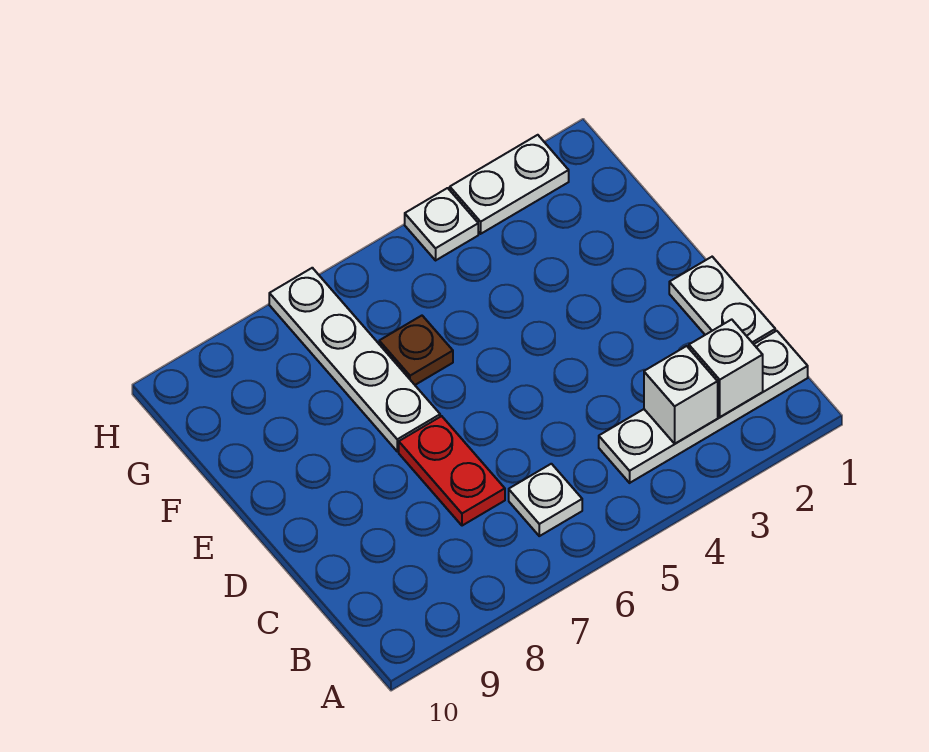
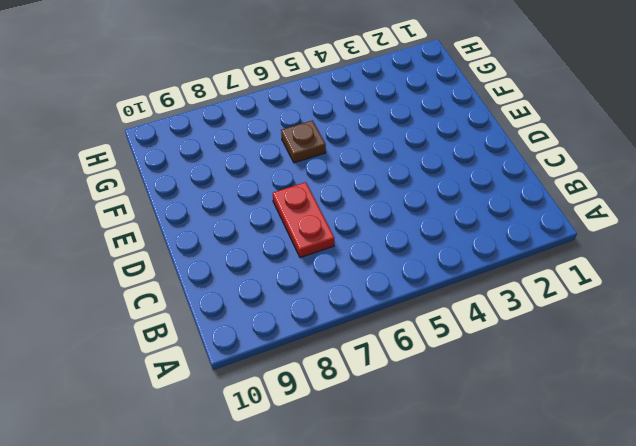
none -> white 1x4 plate [599,331,808,483]
none -> white 1x1 plate [509,464,582,536]

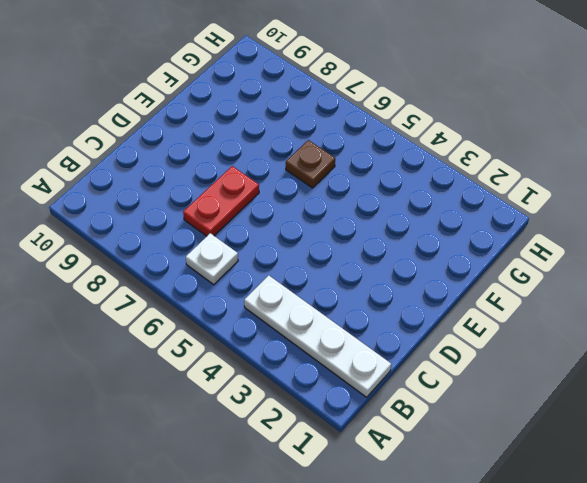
none -> white 1x2 plate [669,257,775,344]
none -> white 1x4 plate [269,268,440,451]

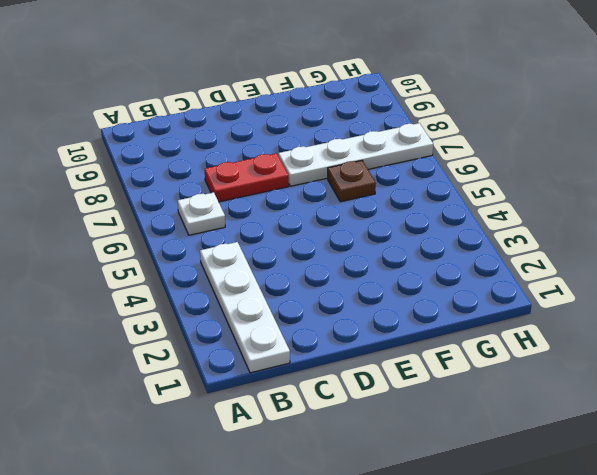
none -> white 1x2 plate [669,257,775,344]
none -> white 1x2 plate [450,135,569,234]

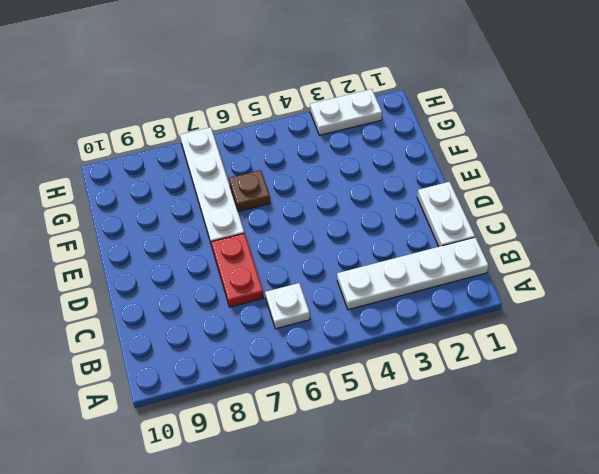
none -> white 1x1 plate [405,188,478,260]
none -> white 1x1 brick [689,319,763,417]

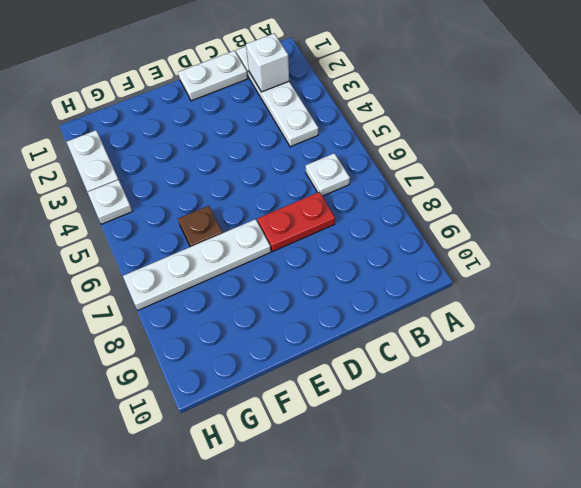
none -> white 1x1 brick [644,346,718,444]

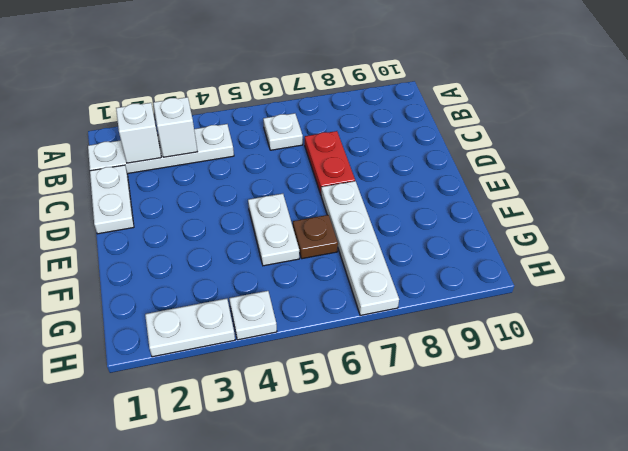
white 1x2 plate [248,194,299,266] -> none

